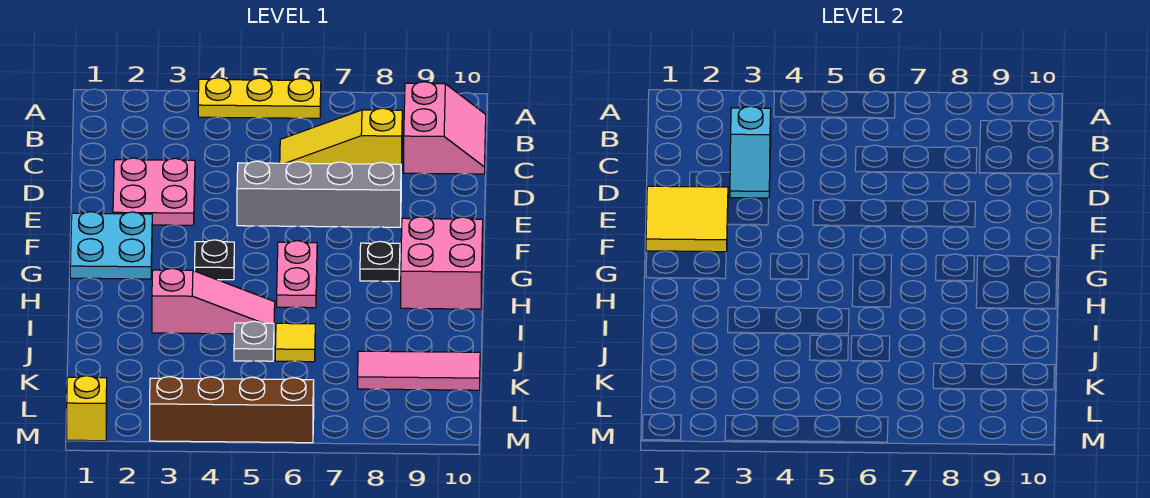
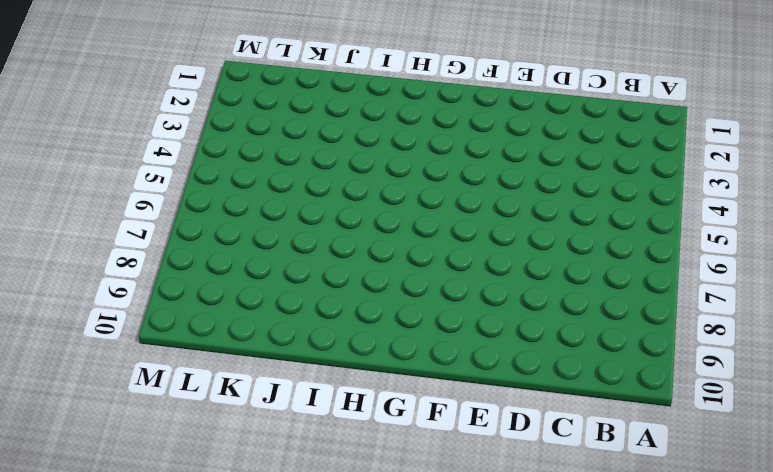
none -> yellow 1x3 plate [198,78,321,118]
none -> pink 2x2 slope [404,82,486,174]
none -> yellow 1x3 slope [280,108,402,173]

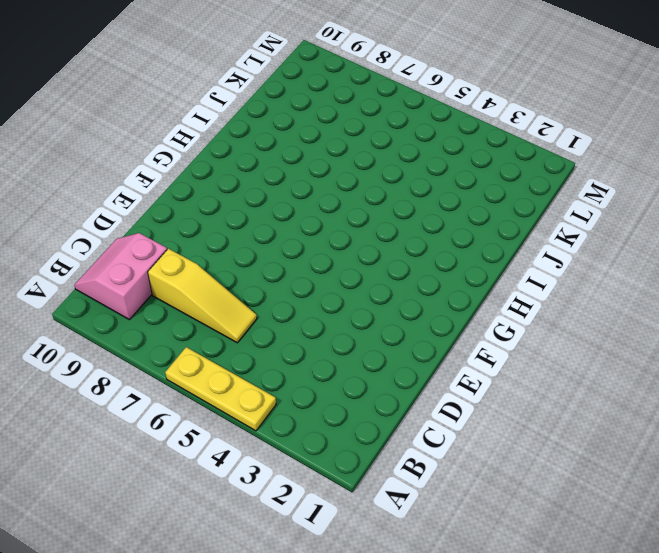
none -> pink 2x2 plate [113,158,195,225]
none -> grey 1x4 brick [237,161,401,227]
none -> cyan 2x2 plate [70,212,152,279]

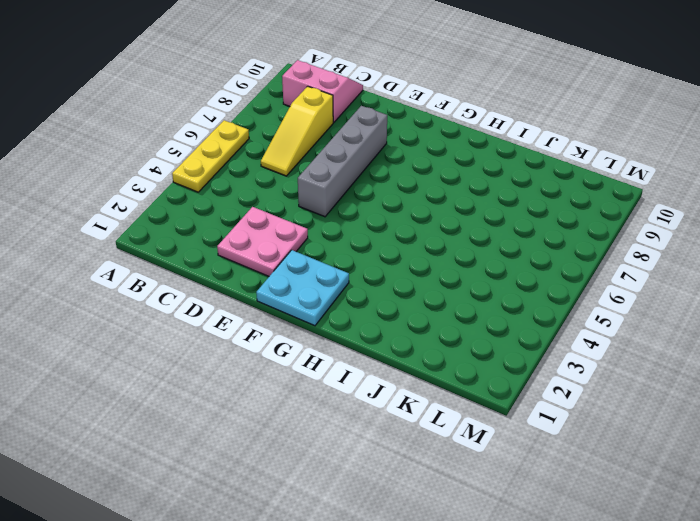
none -> black 1x1 plate [195,240,234,280]
none -> pink 1x2 plate [277,241,317,308]
none -> black 1x1 plate [360,241,400,281]

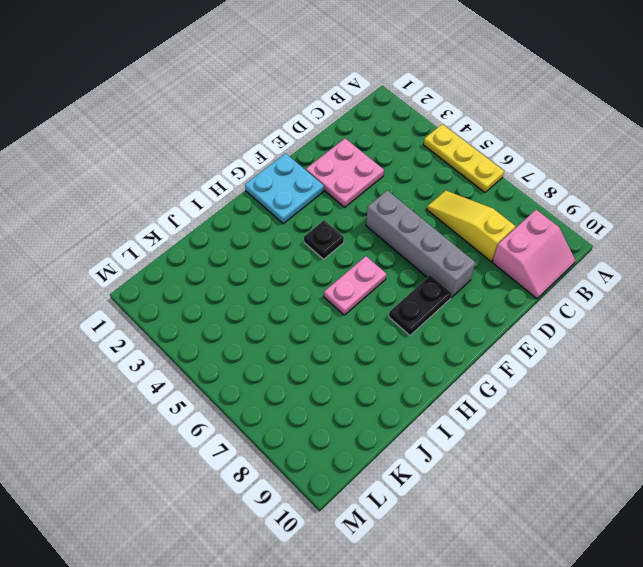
black 1x2 plate [389,275,452,335] -> black 1x1 plate [360,241,400,281]
none -> pink 2x2 brick [401,217,483,309]
none -> pink 1x3 slope [152,268,275,334]
none -> grey 1x1 plate [234,321,274,361]

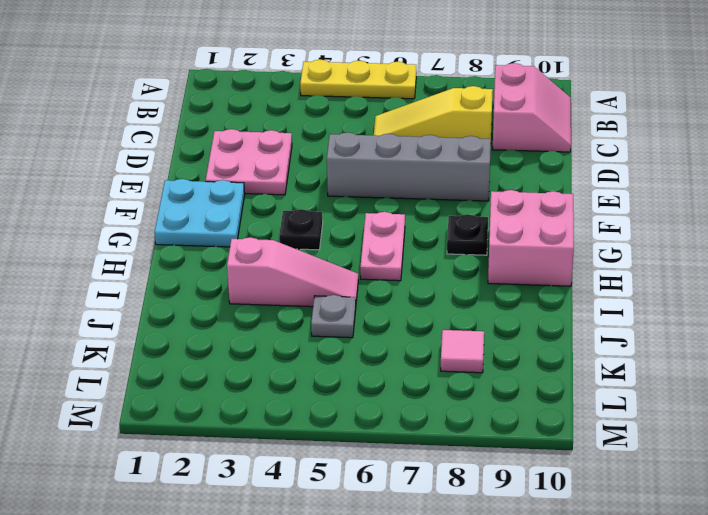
pink 1x1 tile [441,330,484,373] -> pink 1x3 tile [358,351,480,390]
none -> yellow 1x1 tile [275,323,315,362]
none -> yellow 1x1 brick [67,376,107,441]
none -> brown 1x4 brick [150,377,314,443]

